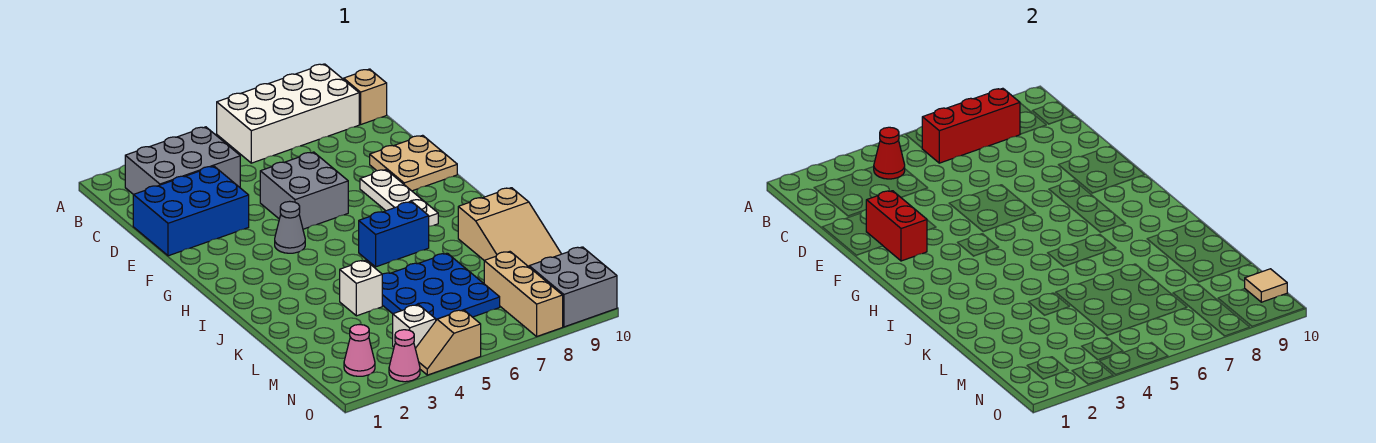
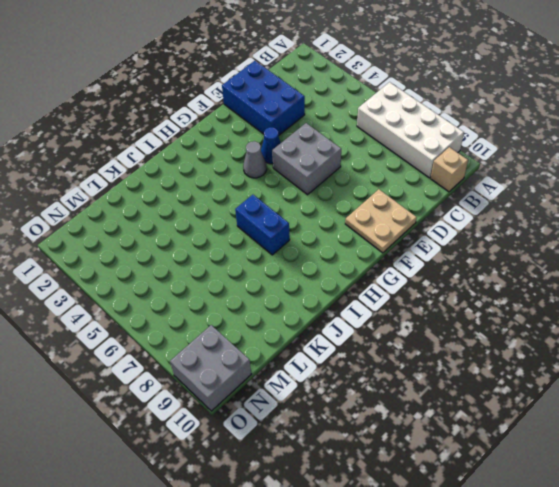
blue 1x1 cone [261,127,281,164] -> none
none -> grey 2x3 brick [125,127,240,195]
none -> white 1x3 plate [360,170,438,226]
none -> tan 2x3 slope [458,188,561,267]

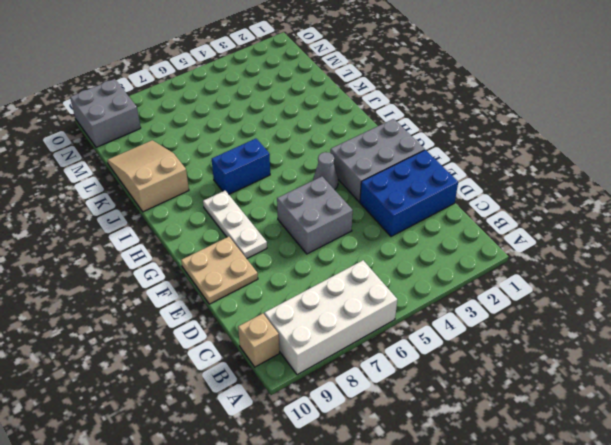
grey 2x3 brick [330,119,425,202] -> grey 2x3 brick moved to [125,127,240,195]
none -> white 1x1 brick [340,260,382,316]
none -> blue 3x3 plate [382,253,500,320]
none -> tan 1x3 brick [484,252,563,336]

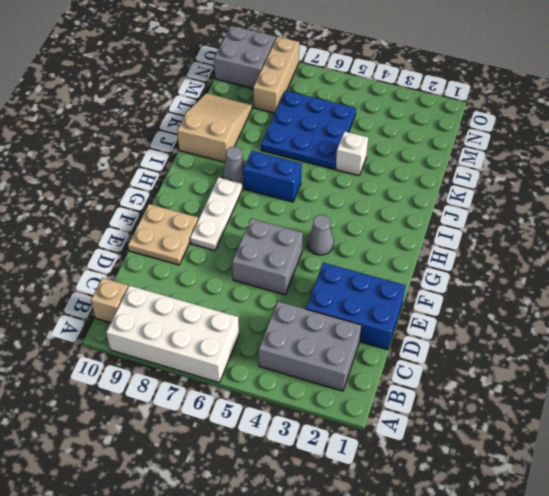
grey 1x1 cone [222,147,245,184] -> none
none -> pink 1x1 cone [344,325,375,376]
none -> white 1x1 brick [393,305,436,348]
none -> pink 1x1 cone [389,330,420,382]

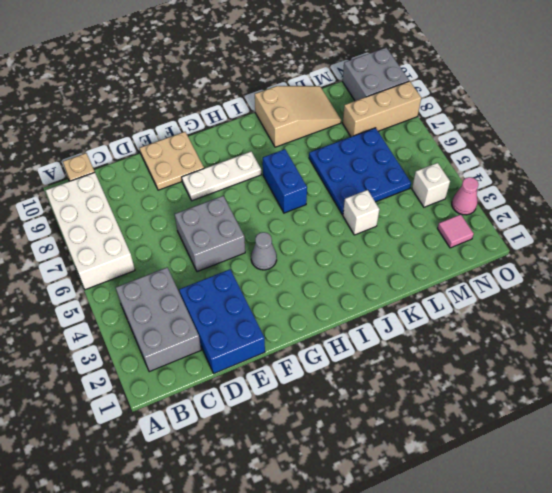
pink 1x1 tile [437,214,474,248] -> pink 1x1 cone [344,325,375,376]
none -> tan 1x2 slope [415,310,481,375]
none -> red 1x1 cone [874,127,905,179]
none -> red 1x3 brick [922,88,1020,163]

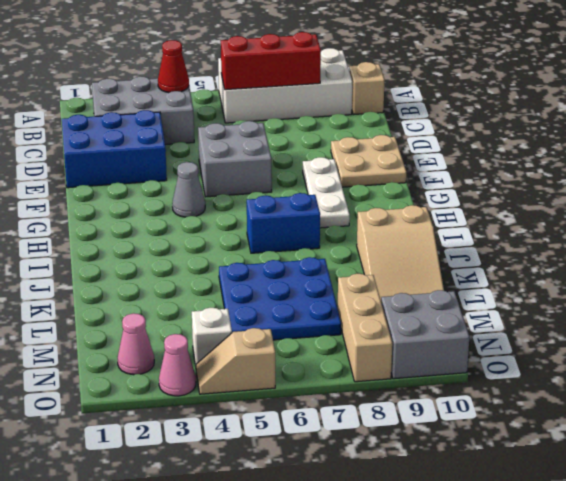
none -> white 1x1 brick [340,260,382,316]
none -> red 1x2 brick [866,191,927,261]
none -> tan 1x1 tile [1245,269,1287,302]

